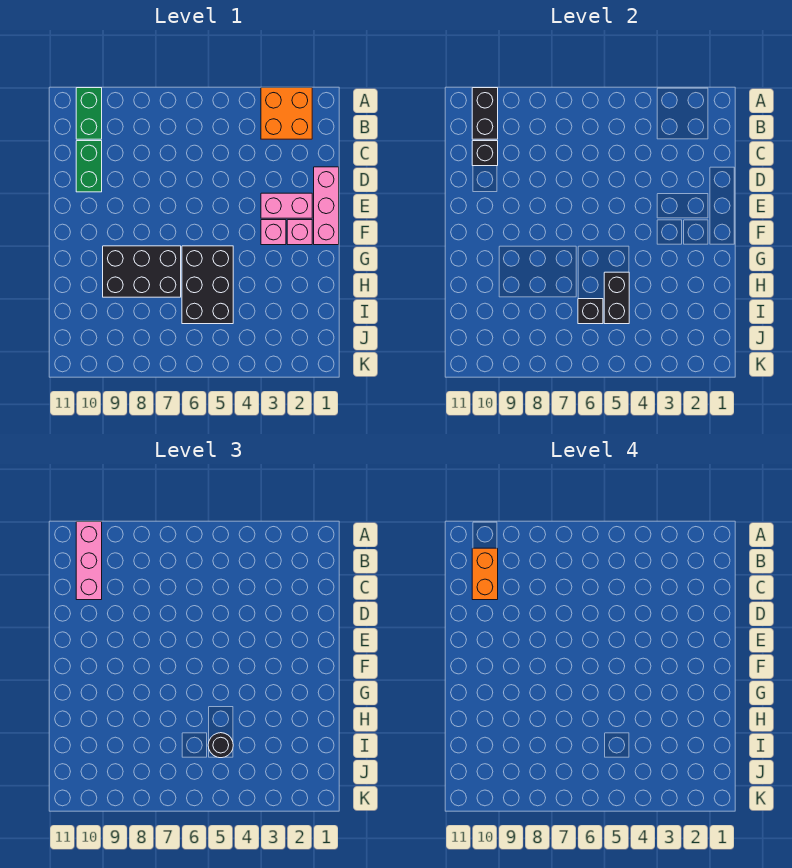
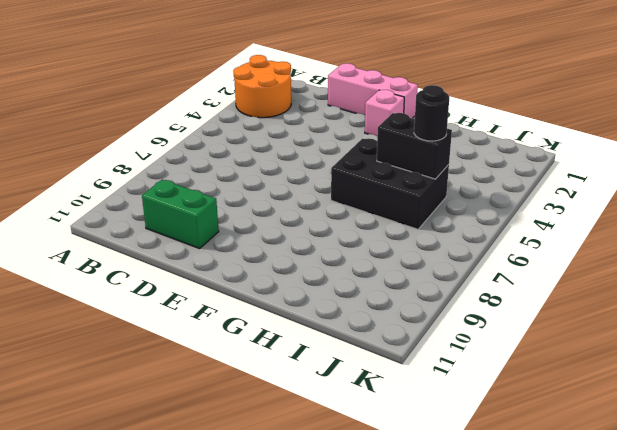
orange 2x2 round brick [233,55,291,118] -> orange 2x2 brick [261,88,312,139]
none -> green 1x2 brick [76,88,102,139]
none -> pink 1x2 brick [261,193,312,218]
none -> pink 1x1 brick [261,220,286,245]

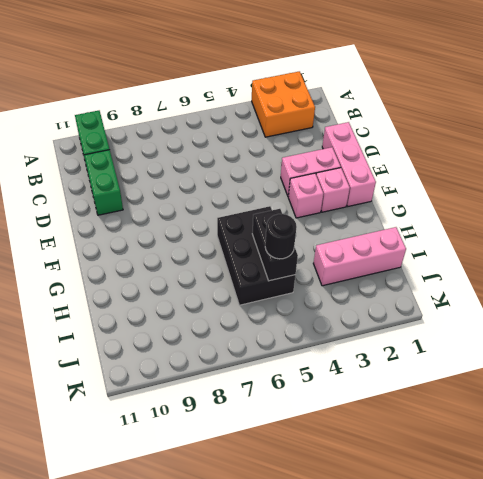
pink 1x3 brick [313,227,406,286] -> pink 1x3 brick turned to [76,522,102,600]
none -> black 2x3 brick [103,246,181,297]
none -> black 1x2 brick [472,88,498,139]
none -> black 1x1 brick [472,141,498,166]

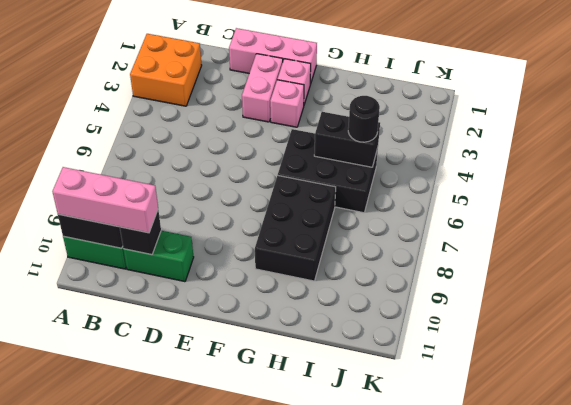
none -> black 1x1 brick [578,299,603,324]
none -> orange 1x2 brick [472,548,498,600]

